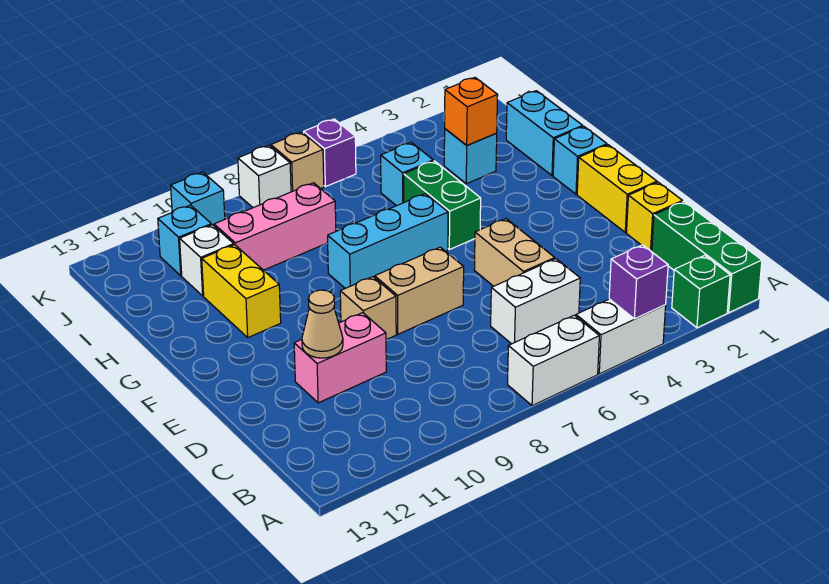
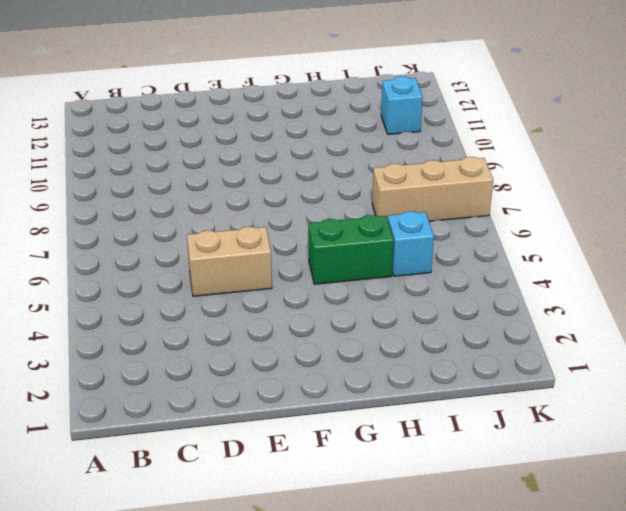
tan 1x3 brick [372,157,493,221] -> tan 1x1 brick [271,132,324,192]
none -> green 1x3 brick [652,201,762,313]
none -> green 1x1 brick [672,255,730,328]
none -> white 1x2 brick [576,299,666,374]

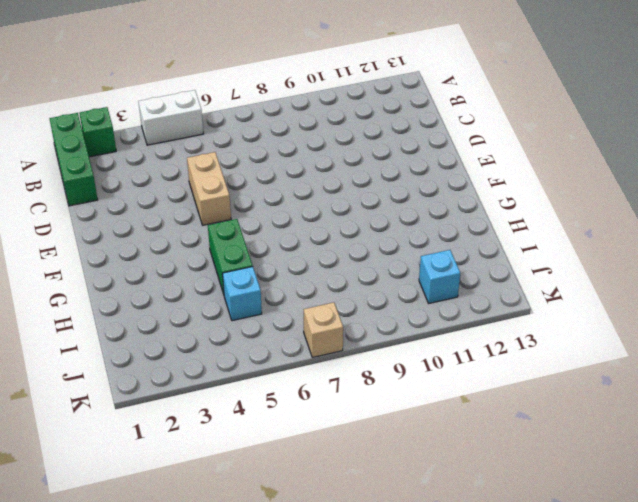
none -> white 1x2 brick [508,315,599,406]
none -> white 1x2 brick [491,259,580,344]
none -> yellow 1x1 brick [626,182,683,252]

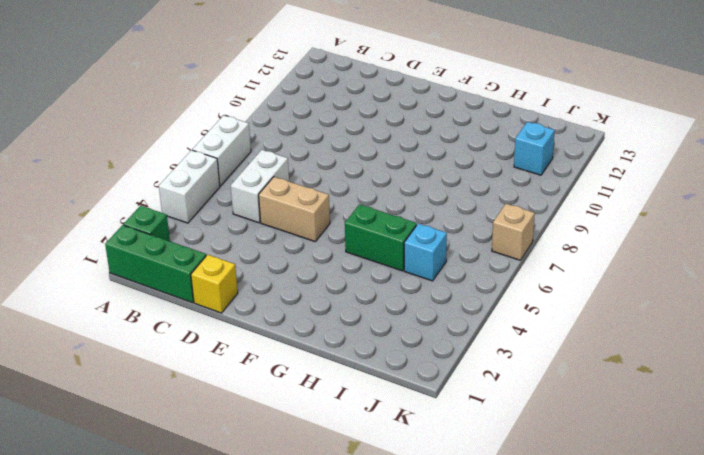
none -> pink 1x2 brick [294,313,386,403]
none -> yellow 1x2 brick [577,145,657,232]
none -> tan 1x2 brick [375,247,464,334]

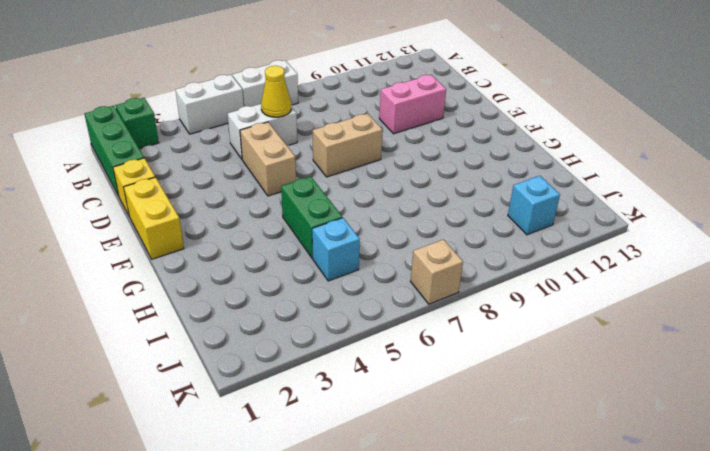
yellow 1x1 cone [261,66,291,117] -> none
none -> tan 1x1 brick [340,277,396,340]
none -> cyan 1x1 brick [553,126,607,194]
none -> cyan 1x3 brick [328,194,448,288]

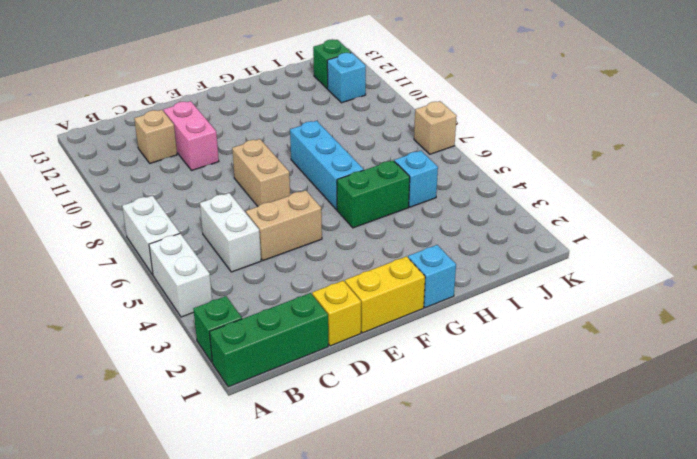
tan 1x1 brick [134,110,177,163] -> tan 1x1 brick moved to [340,277,396,340]
green 1x1 brick [313,39,351,89] -> none
none -> yellow 1x2 brick [202,245,281,337]
none -> cyan 1x2 brick [506,91,583,176]
none -> cyan 1x1 brick [444,129,497,184]

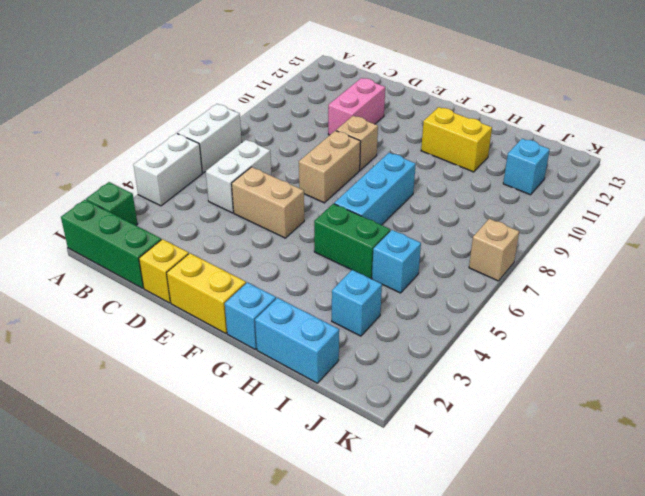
none -> pink 1x3 brick [214,183,336,270]
none -> white 1x1 brick [180,225,234,296]
none -> purple 1x1 brick [304,119,356,187]

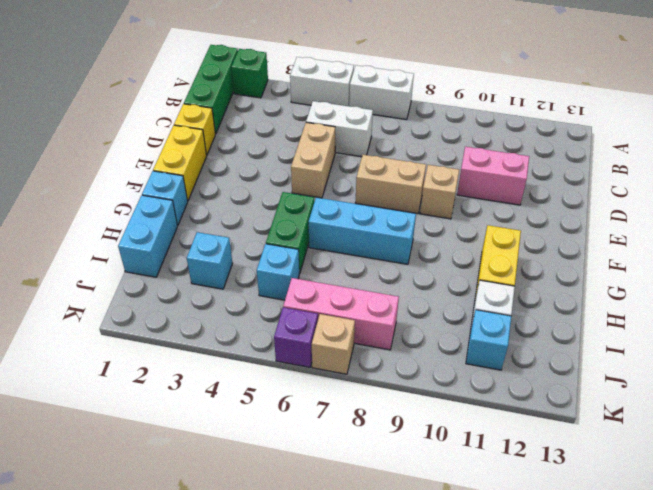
pink 1x3 brick [283,278,399,350] -> pink 1x3 brick moved to [214,183,336,270]
none -> white 1x1 brick [238,145,291,208]
none -> cyan 1x1 brick [171,172,225,226]
none -> purple 1x1 brick [609,245,668,319]

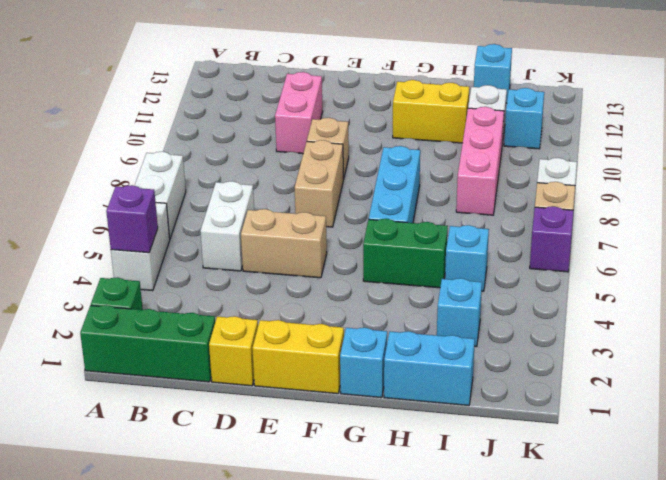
cyan 1x1 brick [474,44,512,103] -> cyan 1x1 brick moved to [171,172,225,226]
none -> tan 1x1 cone [302,290,343,358]
none -> orange 1x1 brick [444,78,498,145]

